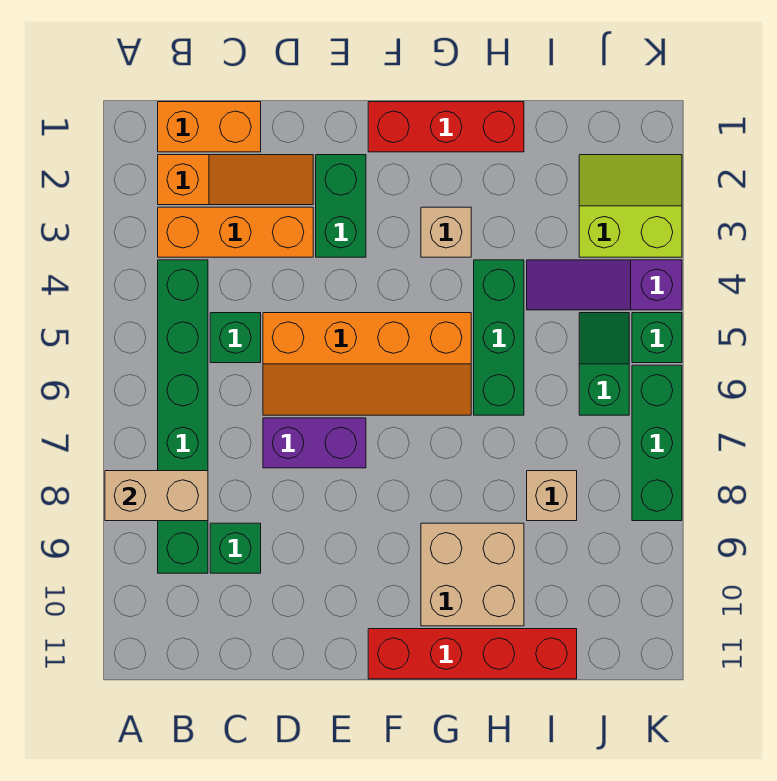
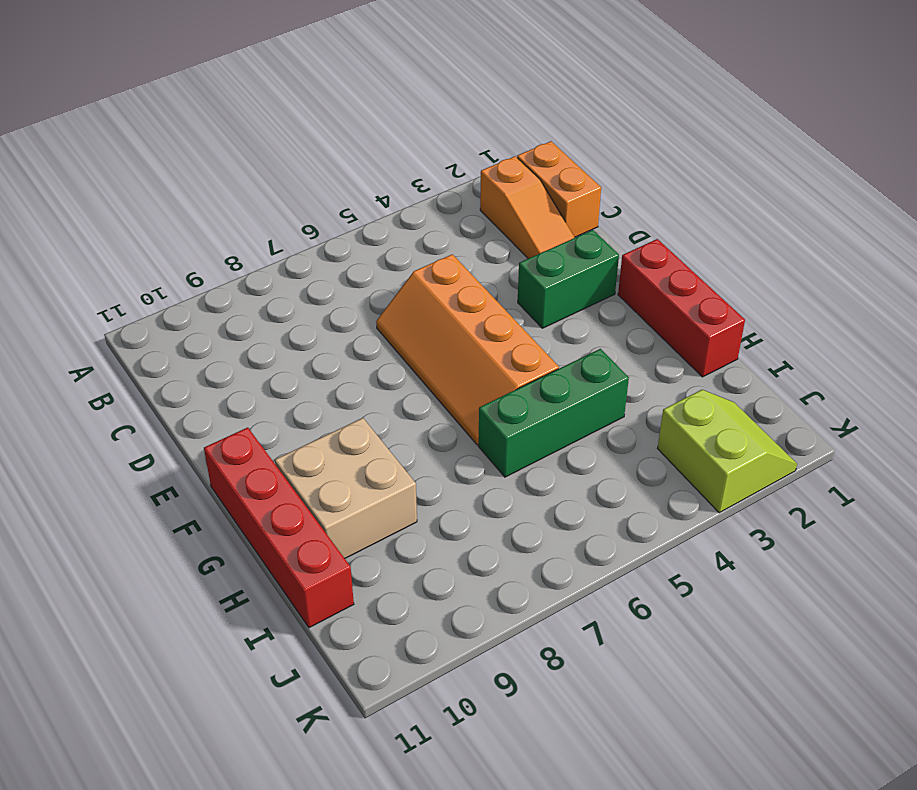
none -> orange 1x3 brick [158,207,313,257]
none -> green 1x6 brick [158,260,208,573]
none -> green 1x1 brick [210,313,261,363]

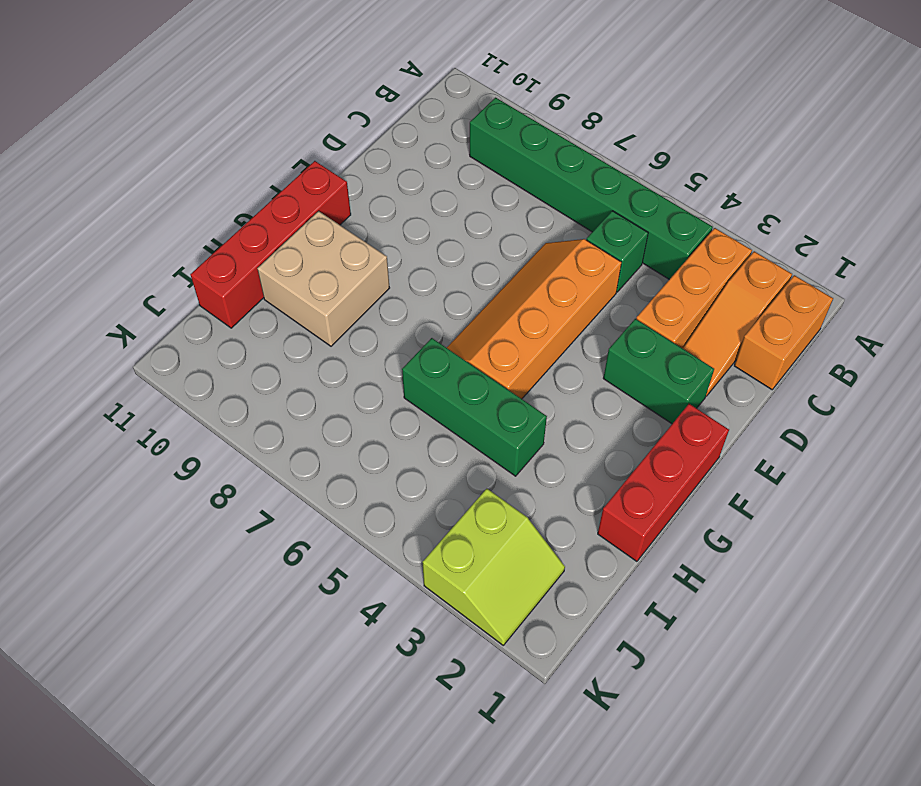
none -> green 1x1 brick [210,523,261,573]
none -> purple 1x2 brick [263,418,366,468]
none -> tan 1x1 brick [421,207,471,257]

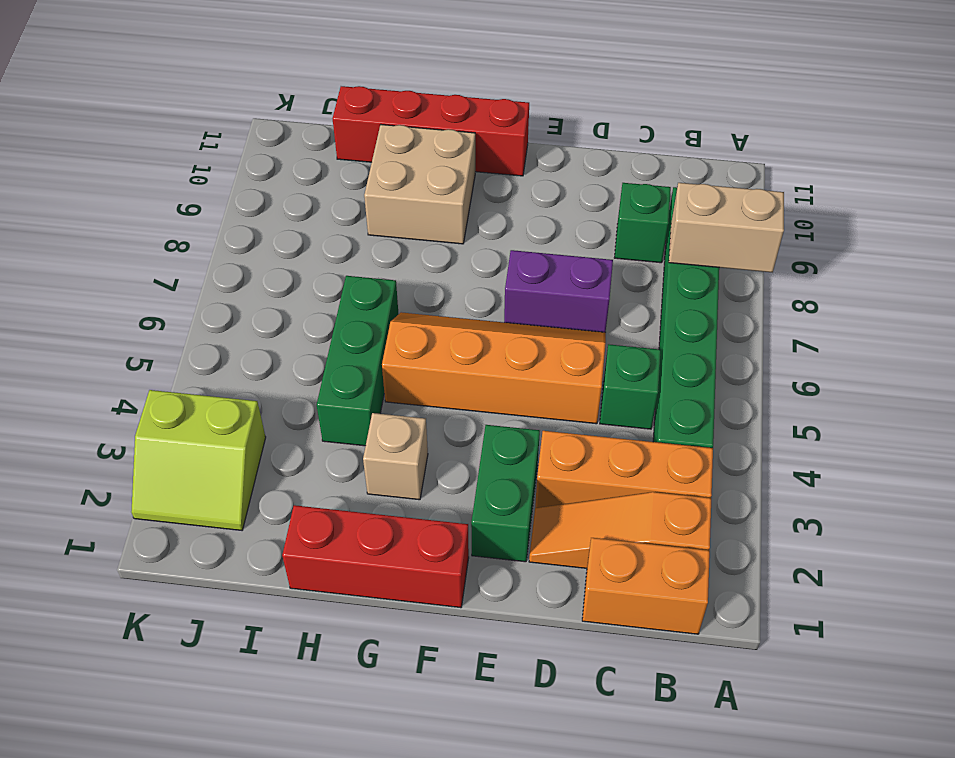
none -> purple 1x3 slope [527,260,682,310]
none -> tan 1x1 brick [527,471,577,521]
none -> green 1x2 slope [579,313,629,415]

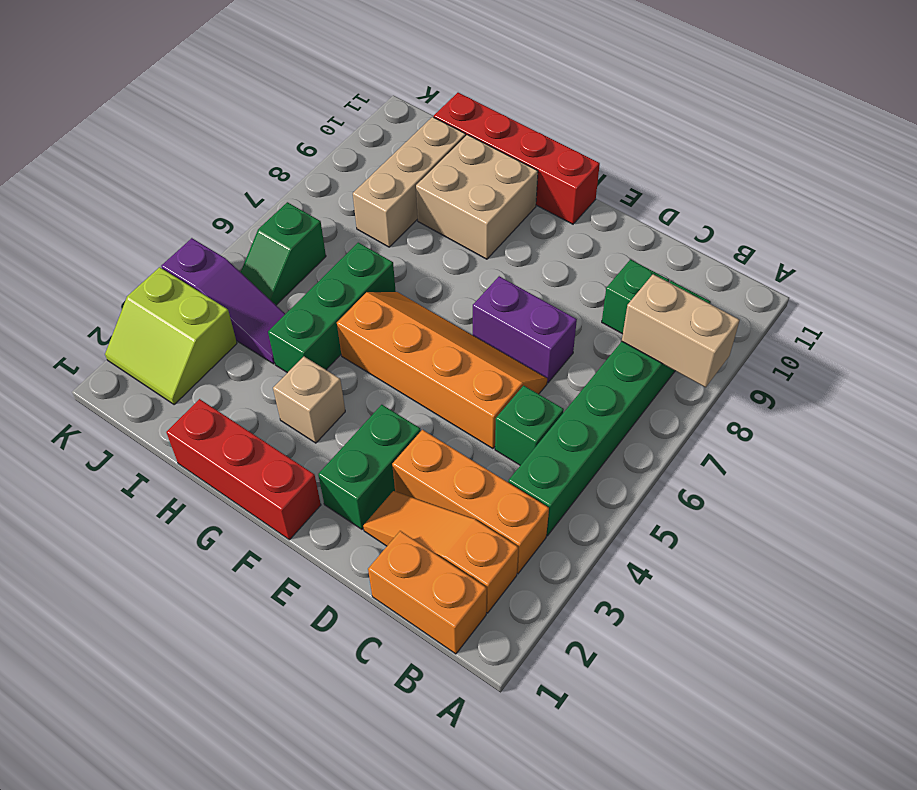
tan 1x3 brick [353,117,466,247] -> tan 1x1 brick [527,471,577,521]
none -> green 1x1 brick [632,313,682,363]
none -> green 1x3 brick [632,365,682,521]

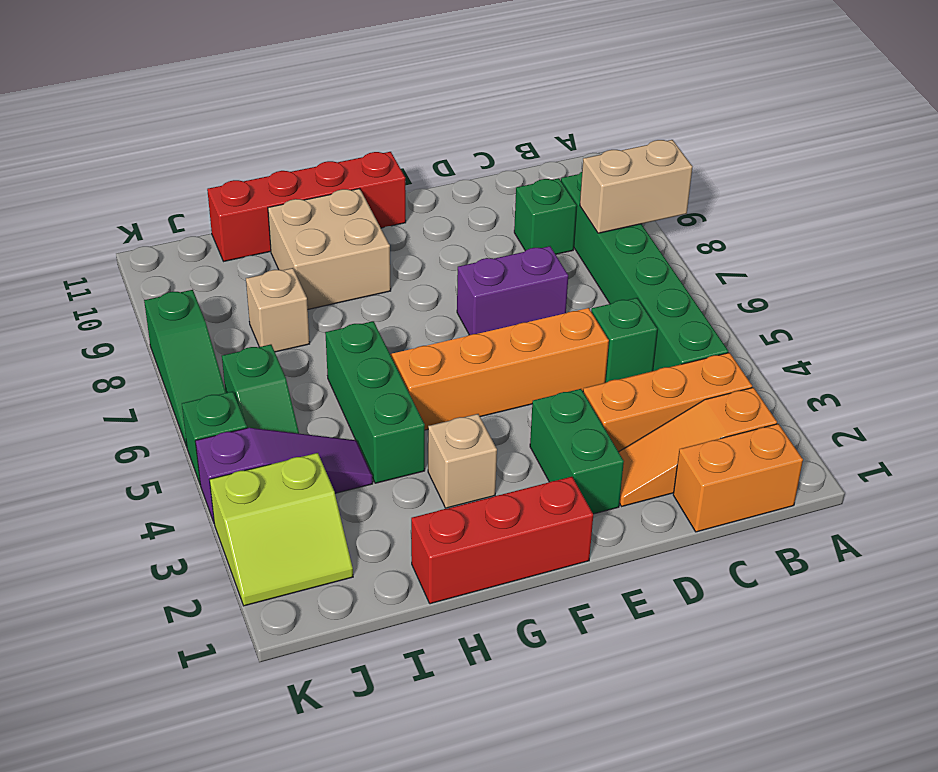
green 1x3 slope [144,290,226,447] -> green 1x3 brick [632,365,682,521]

